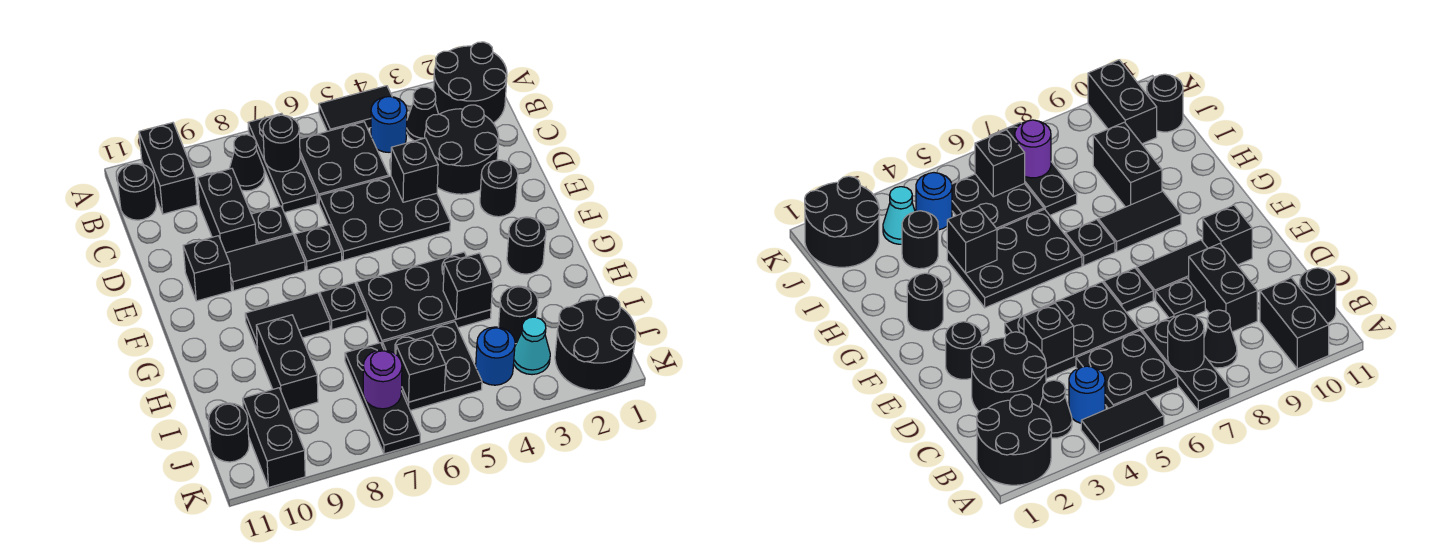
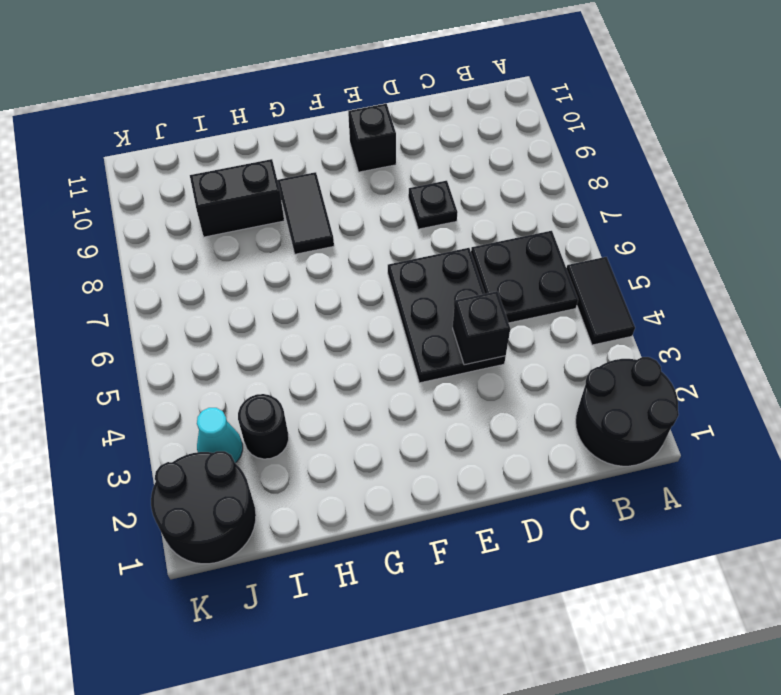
none -> black 1x3 plate [248,113,317,213]
none -> black 1x2 brick [139,123,197,214]
none -> black 1x1 cone [406,87,438,141]
none -> blue 1x1 round brick [371,97,407,152]

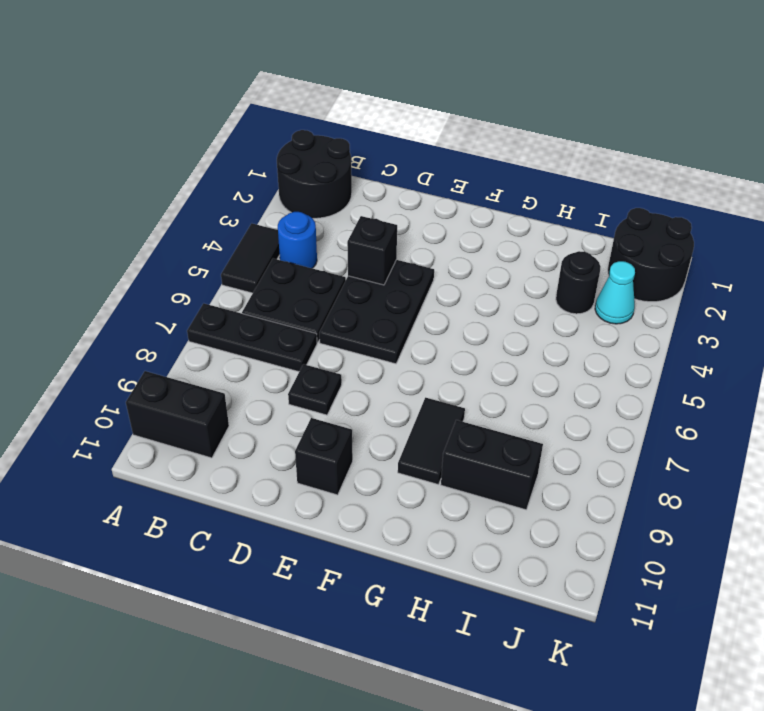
none -> black 1x1 cone [406,87,438,141]
none -> black 1x1 cone [229,135,265,191]
none -> black 1x1 round brick [117,164,156,220]
none -> black 2x2 round brick [425,105,499,194]

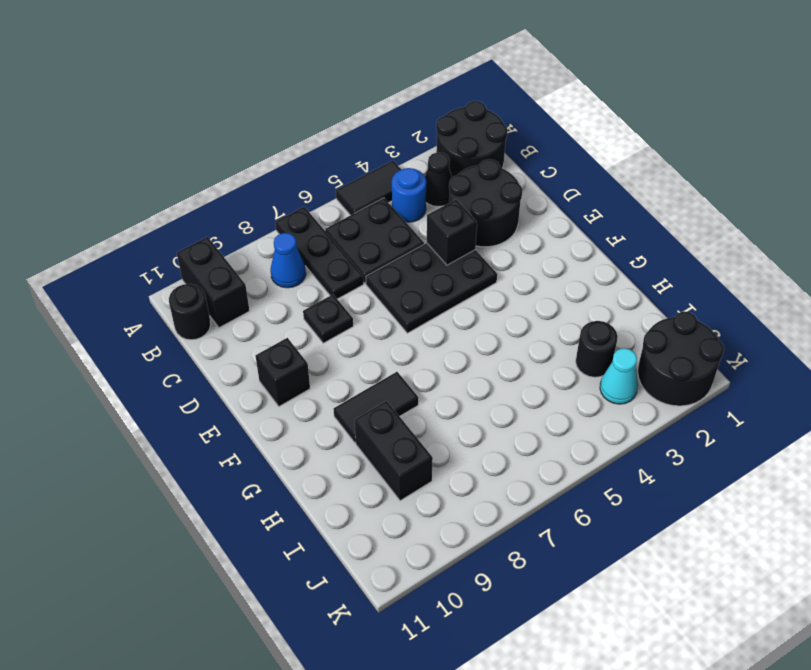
blue 1x1 cone [271,233,306,288] -> black 1x1 cone [229,135,265,191]
none -> black 1x2 brick [198,169,256,253]
none -> black 1x1 round brick [480,160,518,217]
none -> black 1x1 plate [295,225,342,270]
none -> black 1x2 tile [226,235,305,291]

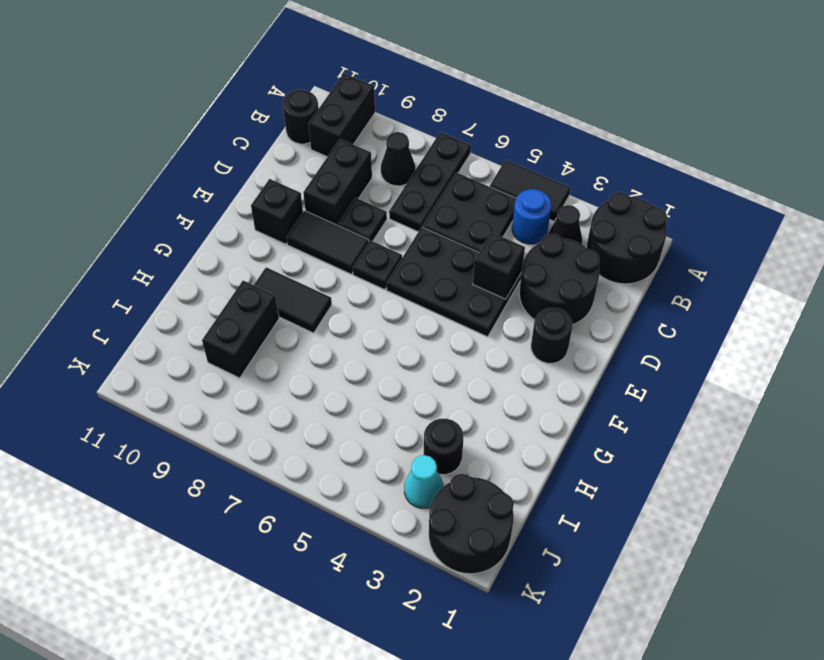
none -> black 1x1 round brick [507,217,546,274]
none -> black 2x3 plate [357,252,491,344]
none -> black 1x1 plate [320,283,367,330]
none -> black 2x2 plate [382,322,482,411]

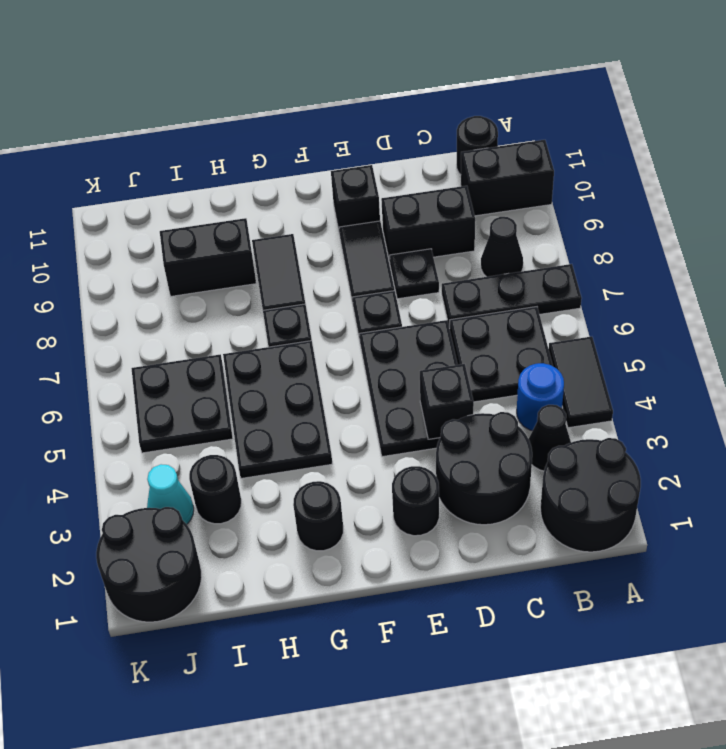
none -> black 1x3 plate [345,343,420,454]
none -> blue 1x1 round brick [476,327,515,385]
none -> black 1x2 brick [243,388,305,487]
none -> black 1x1 round brick [209,403,249,462]

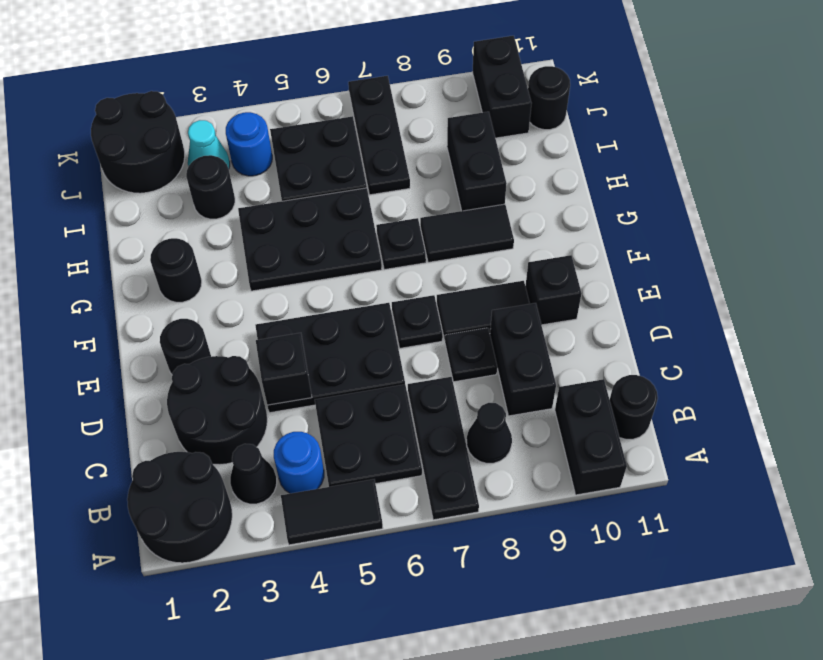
none -> black 1x1 round brick [263,115,300,172]
none -> black 1x1 brick [443,253,493,319]
none -> black 1x1 brick [396,335,446,402]
none -> purple 1x1 round brick [363,350,402,409]

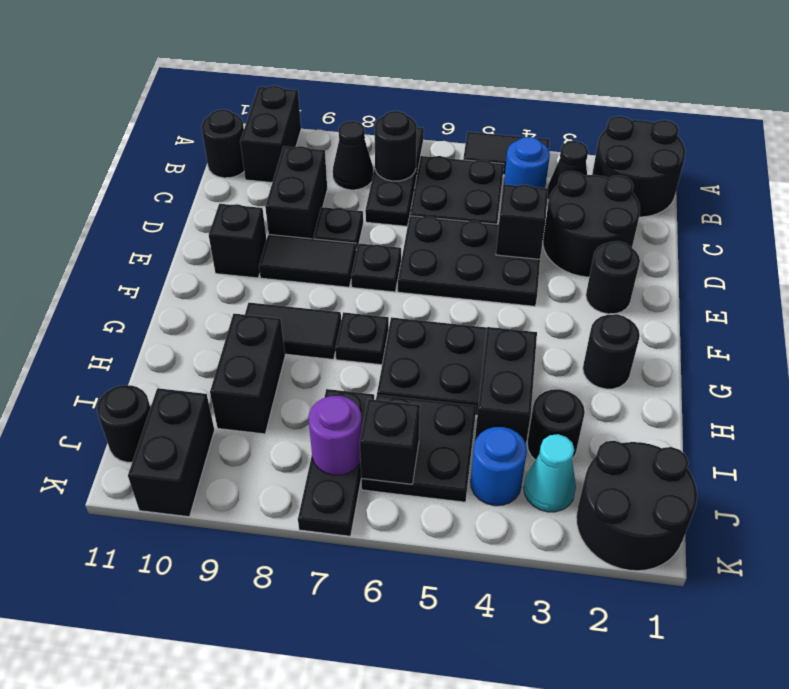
black 1x2 brick [475,327,537,443] -> black 1x1 brick [443,253,493,319]

